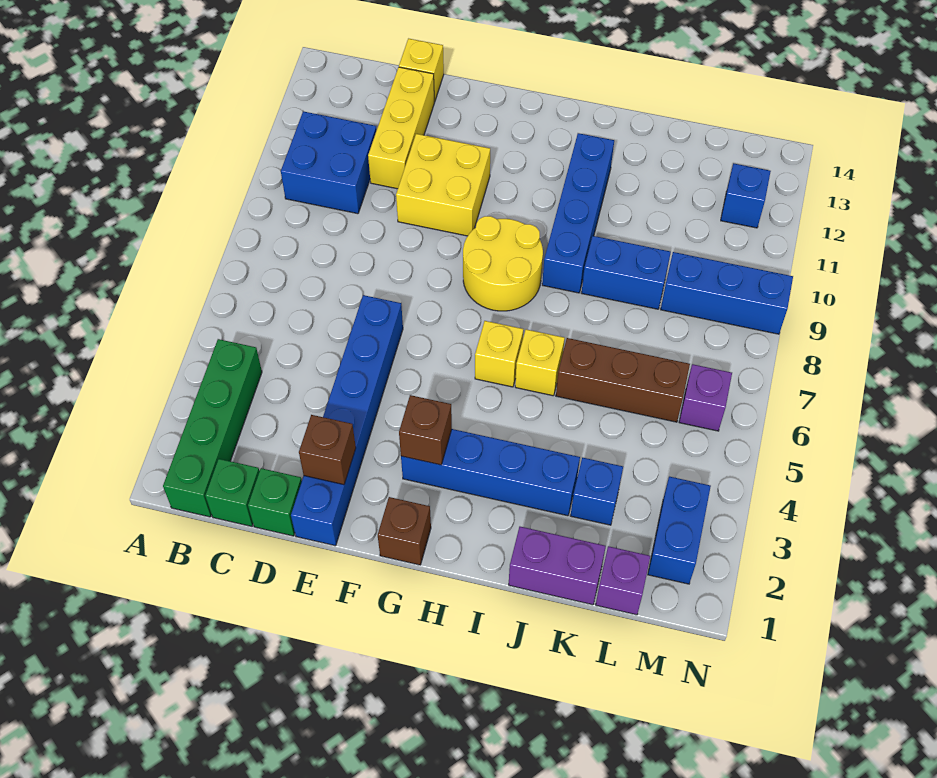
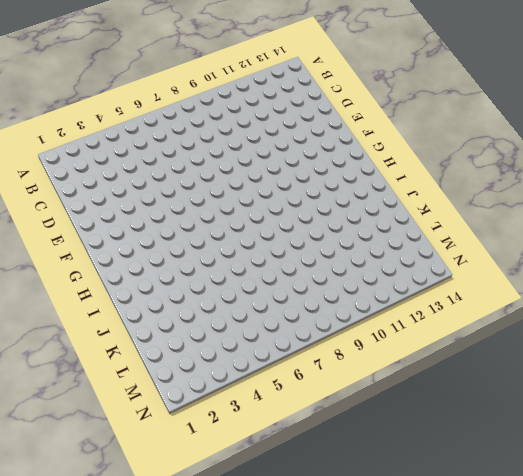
none -> green 1x4 brick [163,339,262,517]
none -> blue 2x2 brick [281,111,377,214]
none -> green 1x1 brick [205,459,259,526]

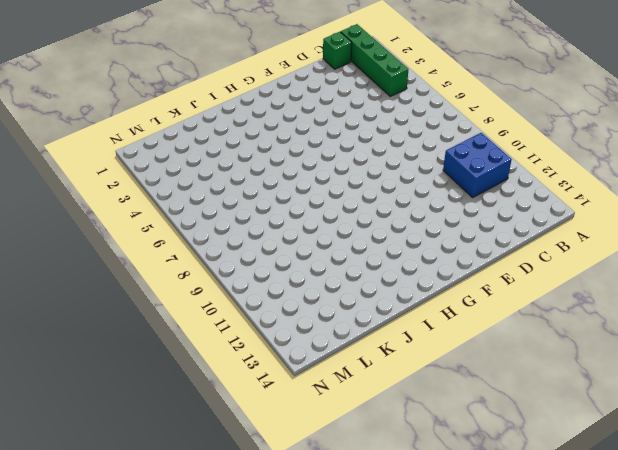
none -> green 1x1 brick [248,468,302,536]
none -> yellow 1x3 brick [368,67,435,189]
none -> yellow 1x1 brick [399,39,444,102]

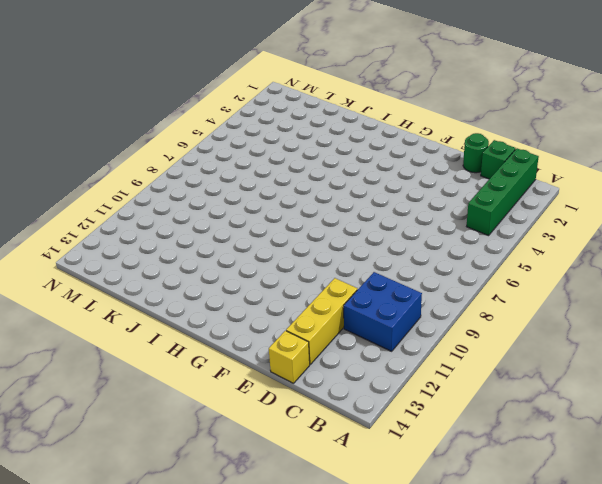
green 1x1 round brick [463,133,489,173] -> green 1x1 brick [248,468,302,536]
none -> blue 1x6 brick [291,295,403,546]
none -> yellow 2x2 brick [396,134,490,236]
none -> brown 1x1 brick [378,497,431,565]

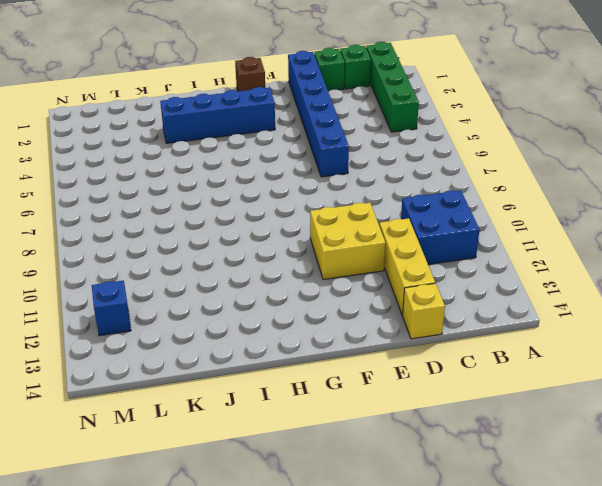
none -> yellow 2x2 round brick [463,216,543,311]
none -> yellow 1x1 brick [475,321,523,387]
none -> yellow 1x1 brick [515,329,565,396]

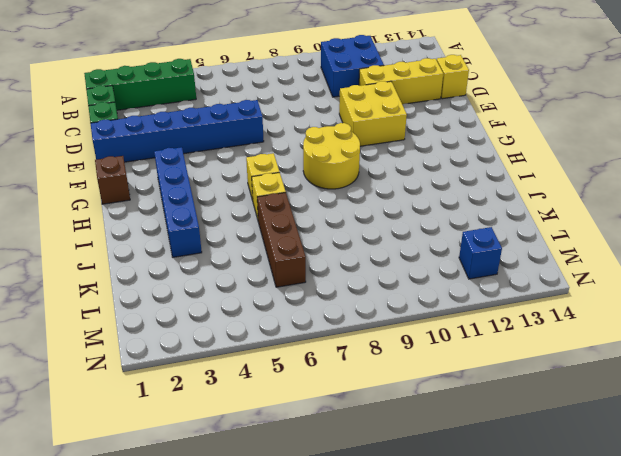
none -> blue 1x4 brick [542,133,614,293]
none -> purple 1x2 brick [509,527,606,605]
none -> blue 1x2 brick [582,236,671,309]

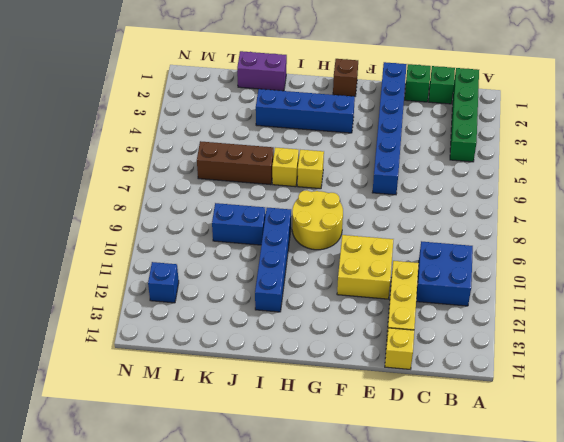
none -> blue 1x1 brick [571,457,623,525]
none -> purple 1x1 brick [596,546,650,615]
none -> blue 1x3 brick [661,252,793,334]

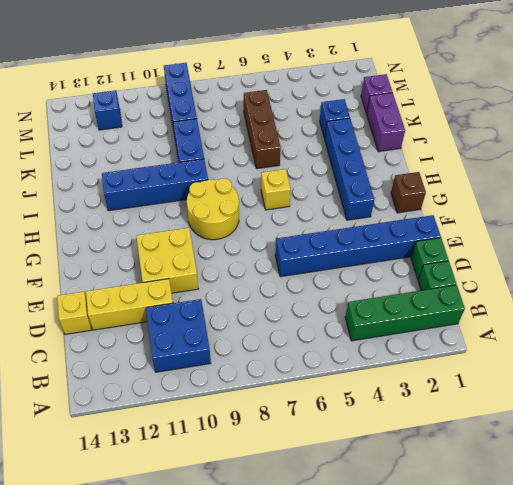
none -> yellow 1x1 brick [515,329,565,396]
none -> blue 1x2 brick [648,477,711,584]
none -> purple 1x1 brick [679,364,732,431]

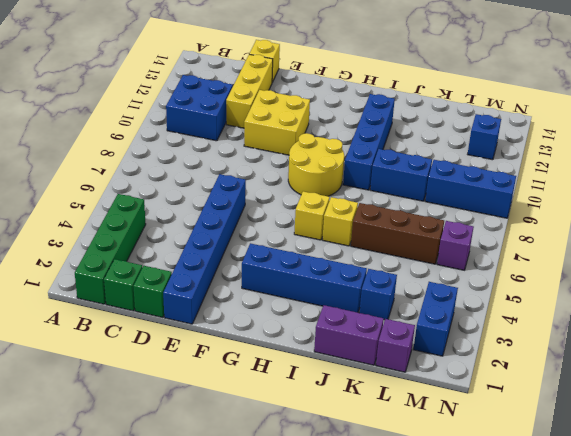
none -> brown 1x1 brick [378,497,431,565]
none -> brown 1x1 brick [299,415,356,485]
none -> brown 1x1 brick [399,395,452,465]

